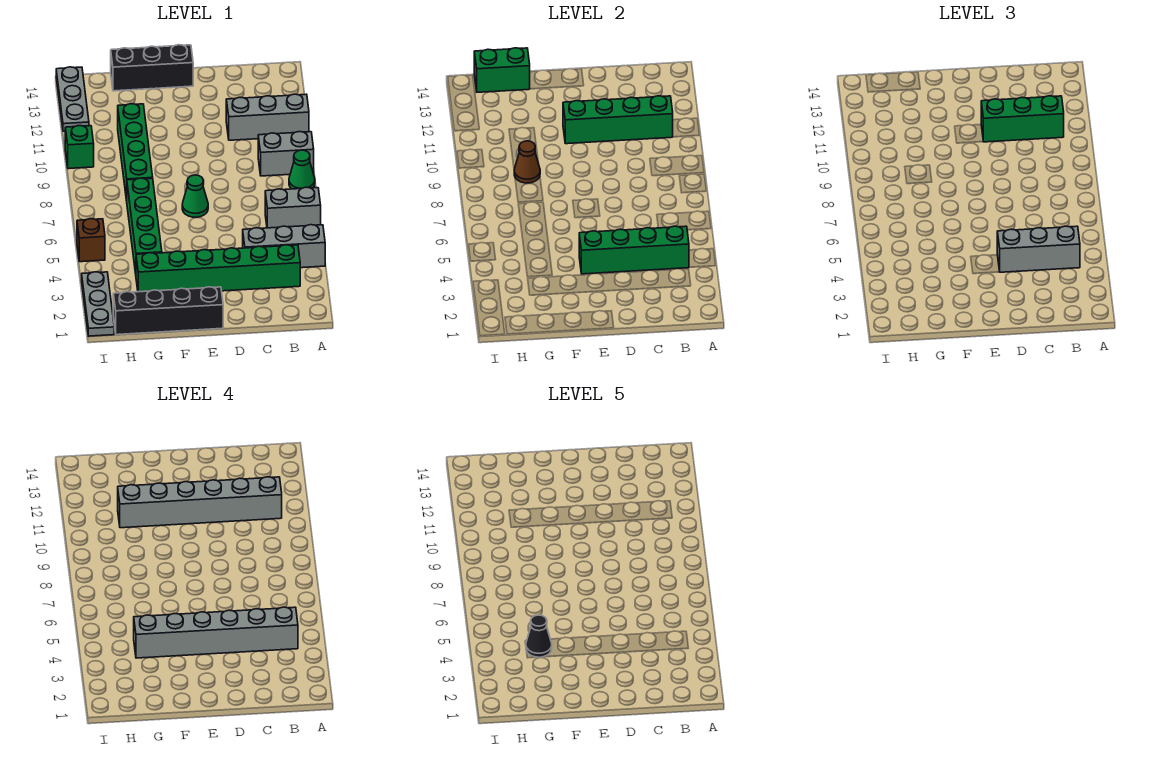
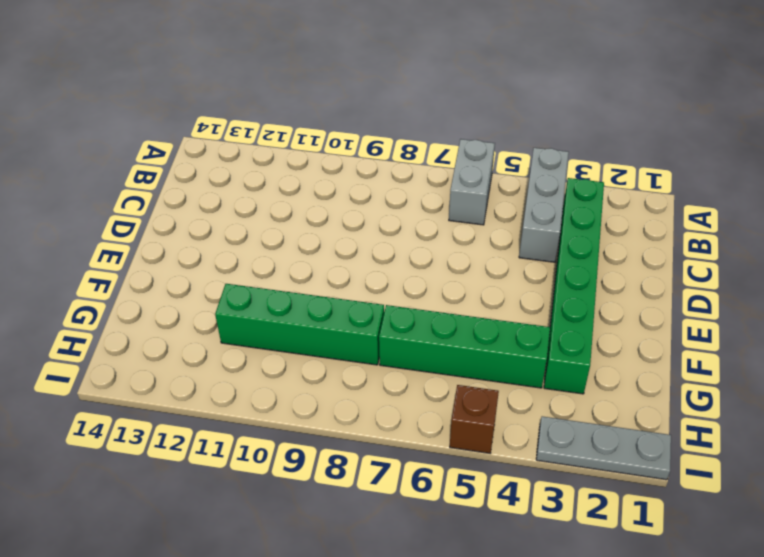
none -> green 1x1 cone [289,150,315,189]
none -> grey 1x2 brick [258,132,314,176]
none -> grey 1x3 brick [226,94,309,140]

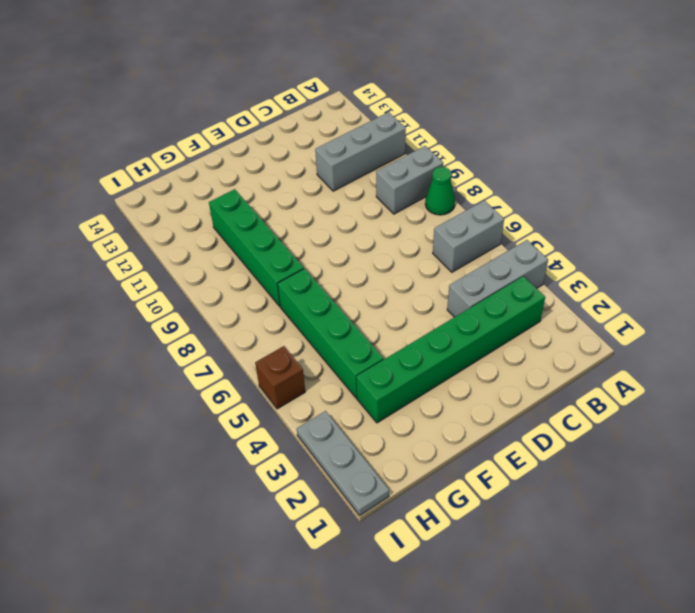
none -> black 1x4 brick [113,287,223,335]
none -> green 1x1 cone [182,175,208,217]
none -> black 1x3 brick [111,45,193,91]

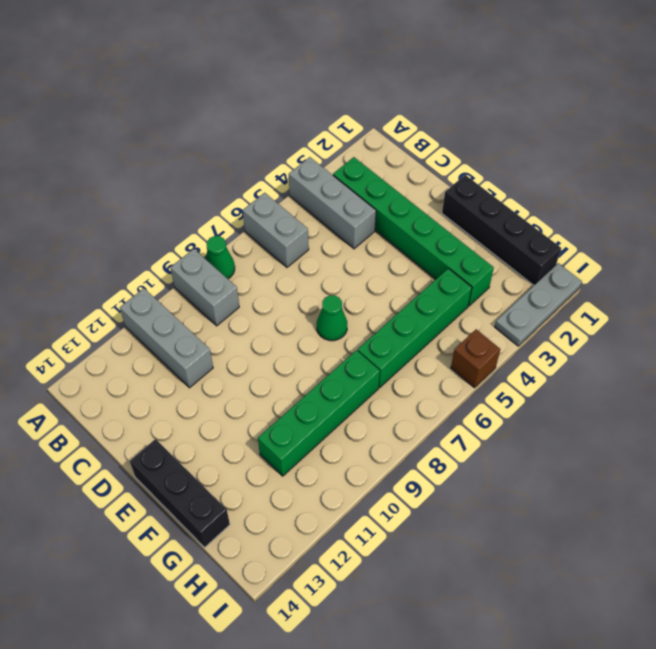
none -> green 1x1 brick [65,126,94,169]
none -> grey 1x3 plate [56,67,89,131]
none -> green 1x4 brick [579,226,689,274]

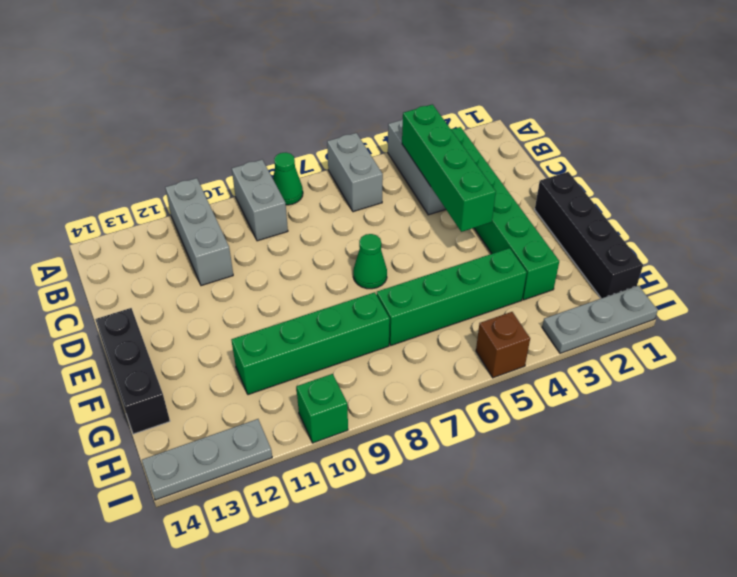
none -> green 1x4 brick [563,96,673,144]
none -> brown 1x1 cone [514,141,540,183]
none -> green 1x2 brick [474,48,530,92]

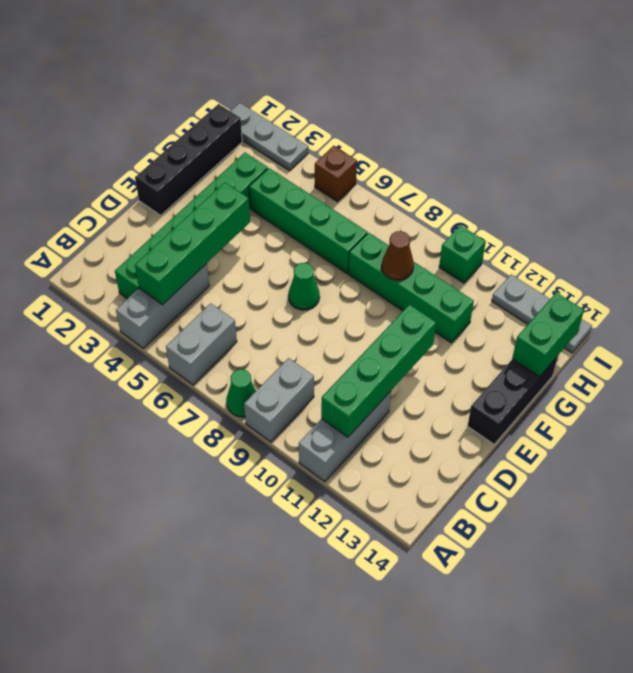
none -> grey 1x3 brick [997,226,1080,272]
none -> green 1x3 brick [981,96,1064,142]
none -> grey 1x6 brick [134,607,298,658]

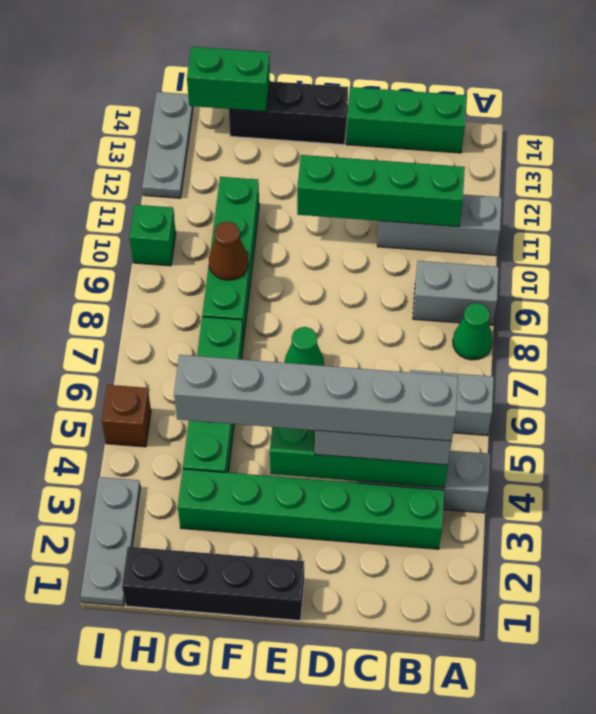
green 1x3 brick [346,87,467,153] -> green 1x3 brick moved to [981,96,1064,142]
none -> grey 1x6 brick [118,477,282,528]
none -> black 1x1 cone [526,615,552,657]

